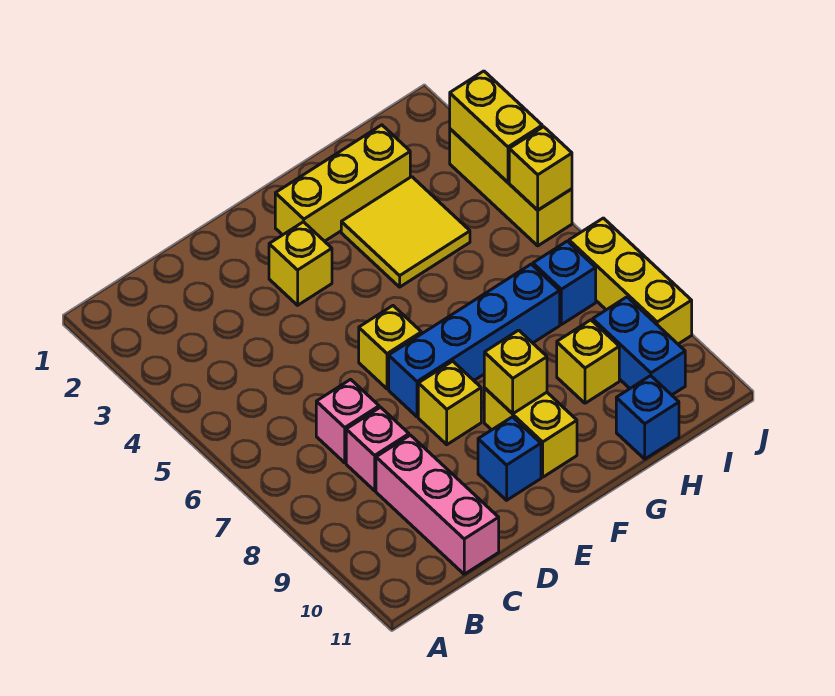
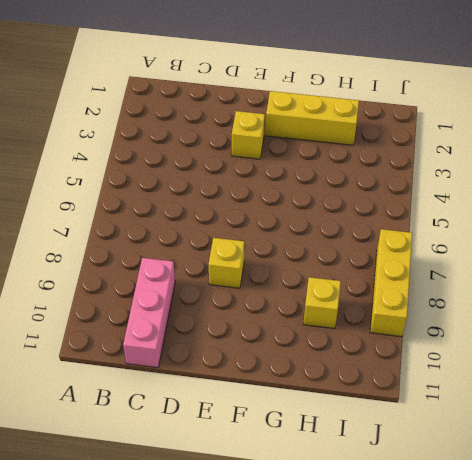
none -> pink 1x1 brick [316,379,379,463]
none -> pink 1x1 brick [346,407,409,491]
none -> yellow 1x1 brick [359,306,421,389]

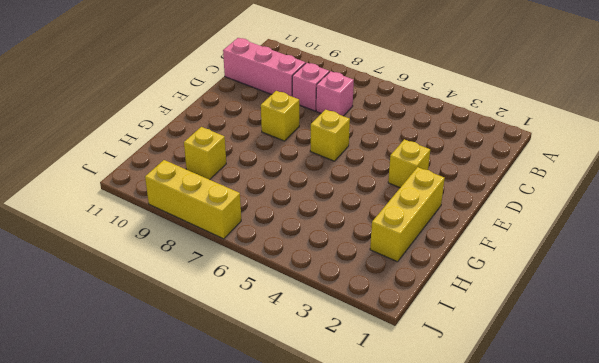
none -> blue 1x4 brick [389,264,560,417]
none -> blue 1x1 brick [478,417,541,500]
none -> yellow 1x2 brick [484,388,577,477]

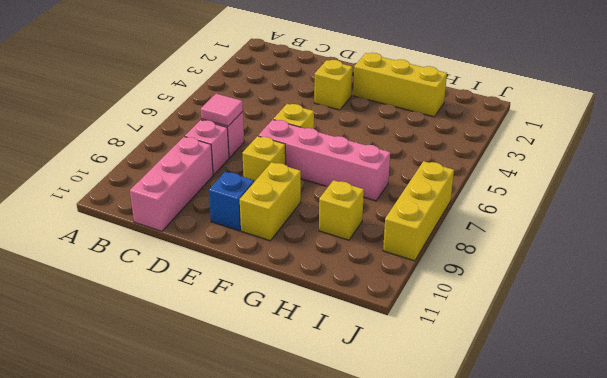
pink 1x1 tile [201,94,243,126] -> none
pink 1x4 brick [258,120,390,201] -> blue 1x4 brick [389,264,560,417]
none -> yellow 2x2 tile [341,177,470,287]
none -> blue 1x1 brick [616,376,679,459]
none -> blue 1x1 brick [533,241,596,325]

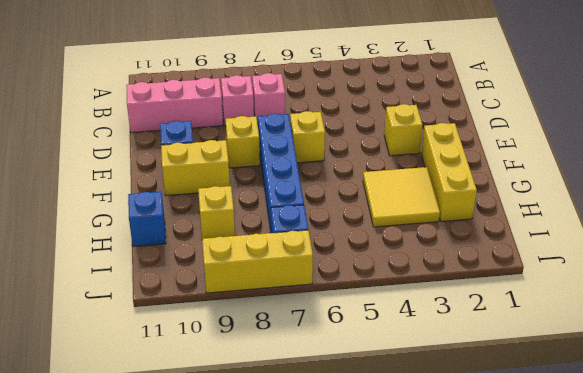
none -> blue 1x2 brick [593,297,685,395]
none -> yellow 1x3 brick [450,129,572,246]
none -> yellow 1x1 brick [484,330,547,414]

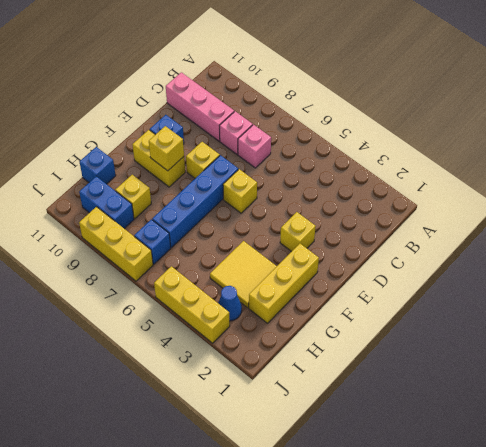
blue 1x1 cone [218,286,242,321] -> none
none -> yellow 1x2 brick [450,71,542,182]
none -> yellow 1x1 brick [509,127,572,210]

